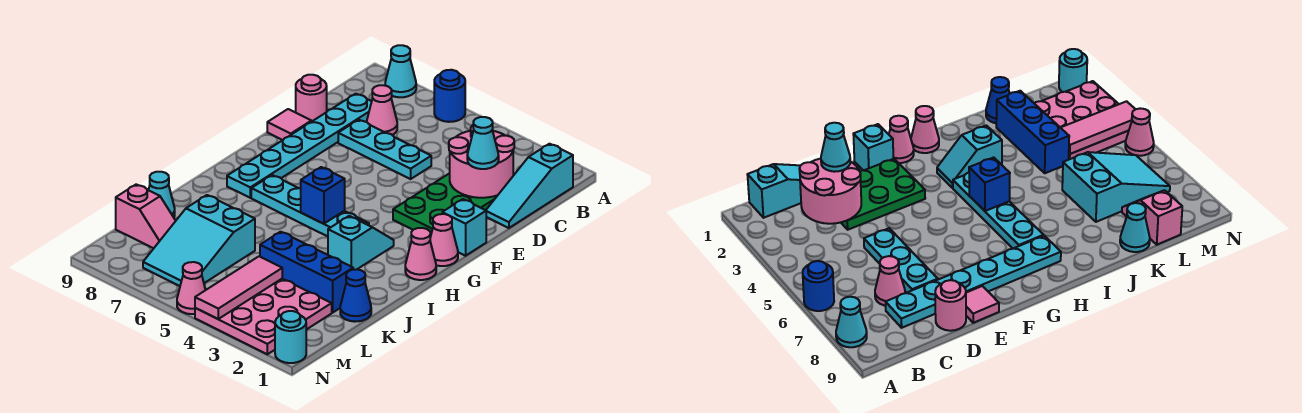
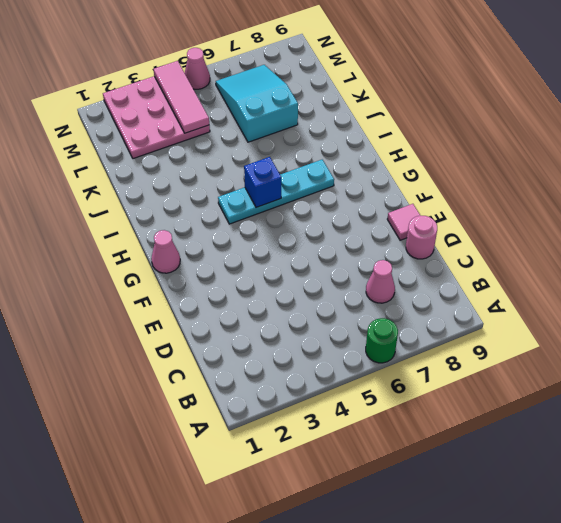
green 1x1 round brick [366,318,398,363] -> blue 1x1 round brick [434,70,465,122]
none -> cyan 1x1 cone [385,45,416,97]
none -> cyan 1x3 slope [486,144,573,228]
none -> cyan 1x6 plate [227,94,372,198]

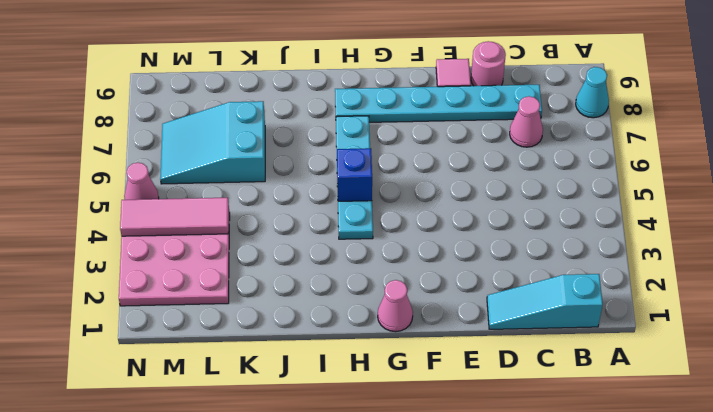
none -> blue 1x1 round brick [434,70,465,122]
none -> green 2x3 plate [393,173,498,237]
none -> cyan 1x3 plate [338,120,431,179]

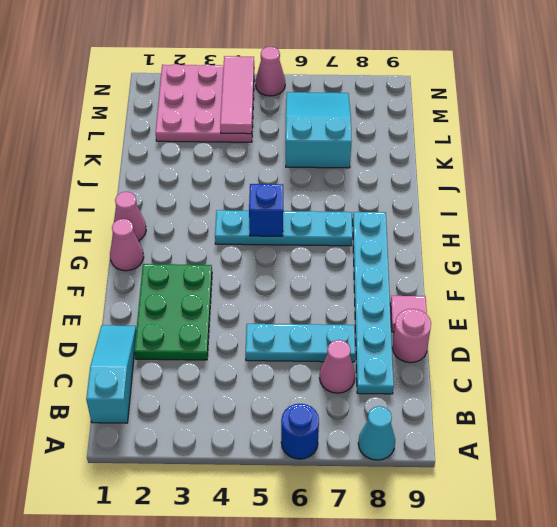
none -> cyan 1x1 brick [442,199,486,256]
none -> cyan 1x2 slope [328,216,394,270]
none -> blue 1x1 cone [340,269,371,322]

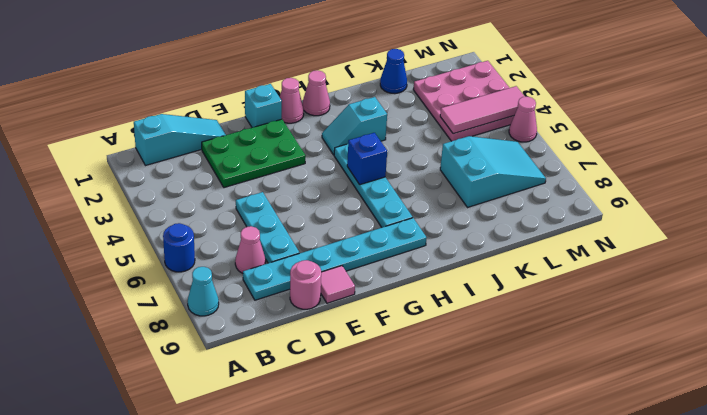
none -> blue 1x3 brick [260,232,353,313]
none -> cyan 1x1 cone [149,172,175,217]
none -> pink 1x2 slope [116,184,175,248]

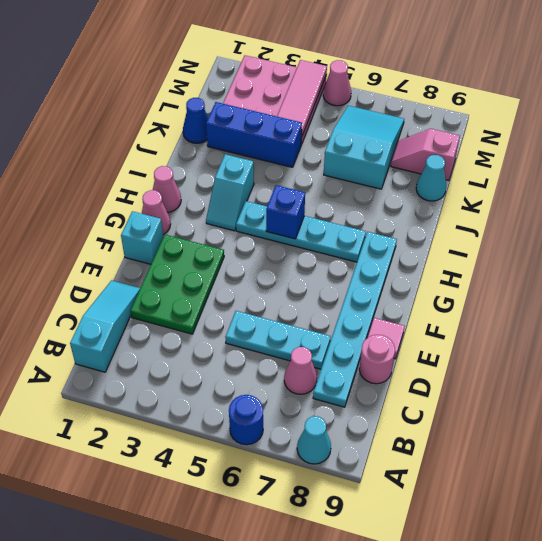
none -> cyan 1x1 round brick [275,311,306,363]
none -> pink 2x2 round brick [449,125,514,198]
none -> cyan 1x1 cone [467,117,499,169]

